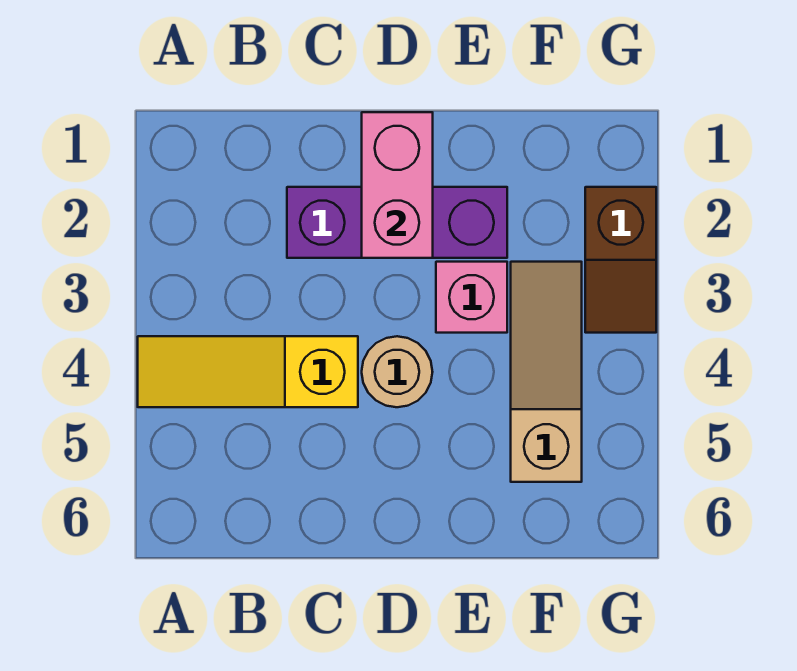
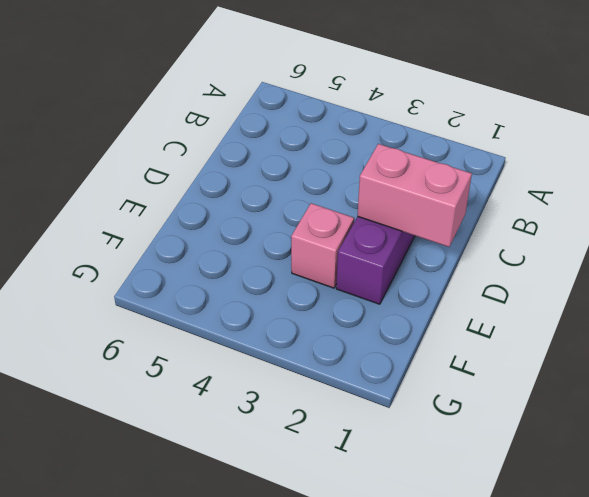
none -> yellow 1x3 slope [138,336,358,407]
none -> tan 1x1 round brick [362,336,432,407]

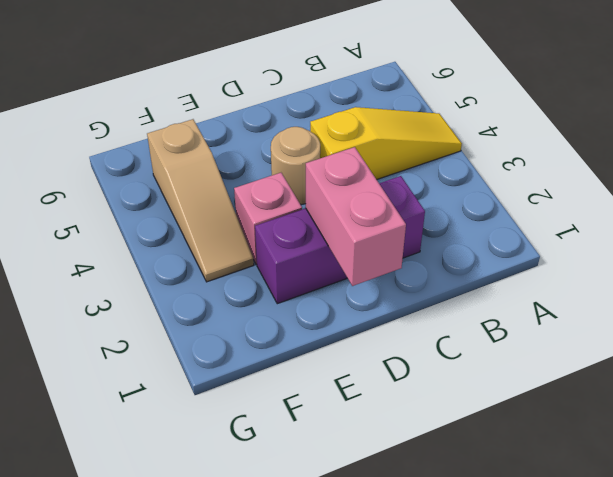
none -> brown 1x2 slope [585,187,656,333]

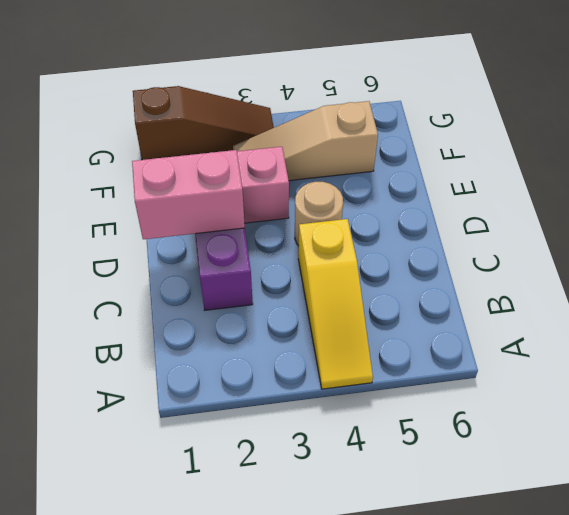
brown 1x3 slope [133,86,274,160] -> brown 1x2 slope [585,187,656,333]

